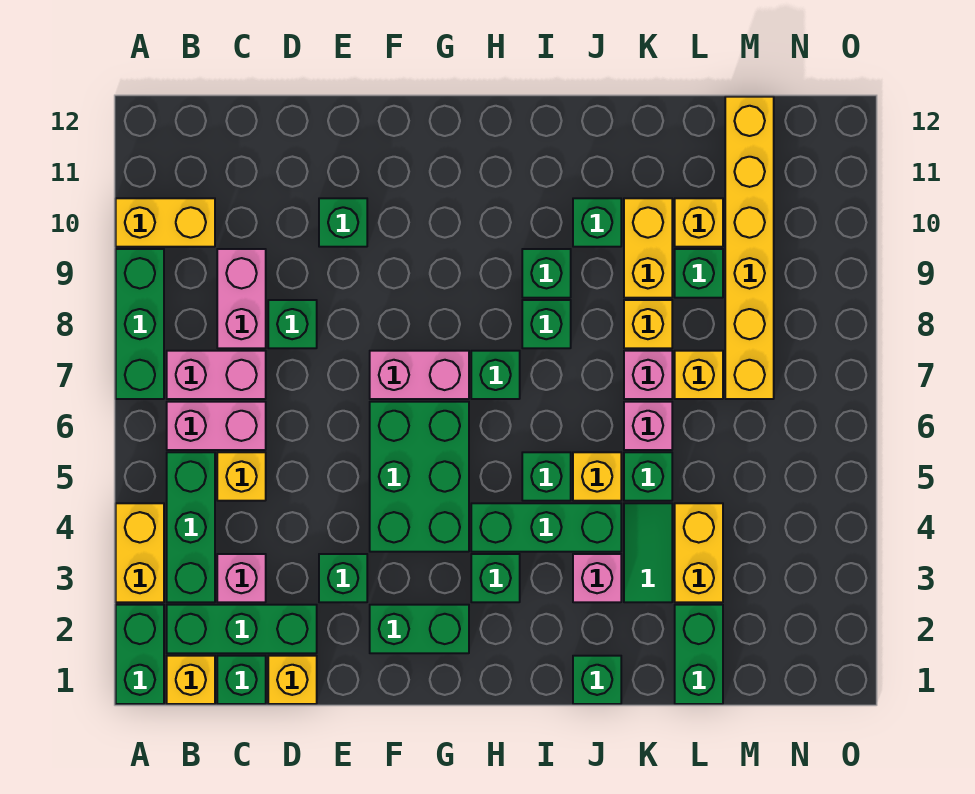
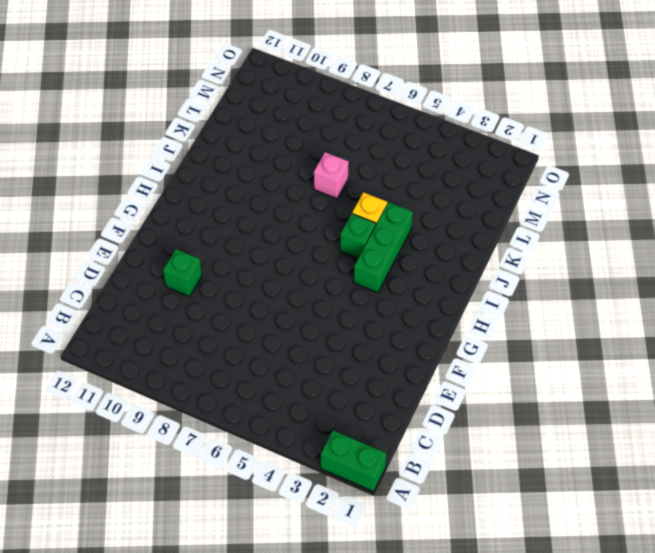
none -> yellow 1x2 brick [116,503,164,602]
none -> green 1x3 brick [116,249,164,399]
none -> yellow 1x2 brick [116,198,215,247]
none -> yellow 1x1 brick [167,656,215,704]

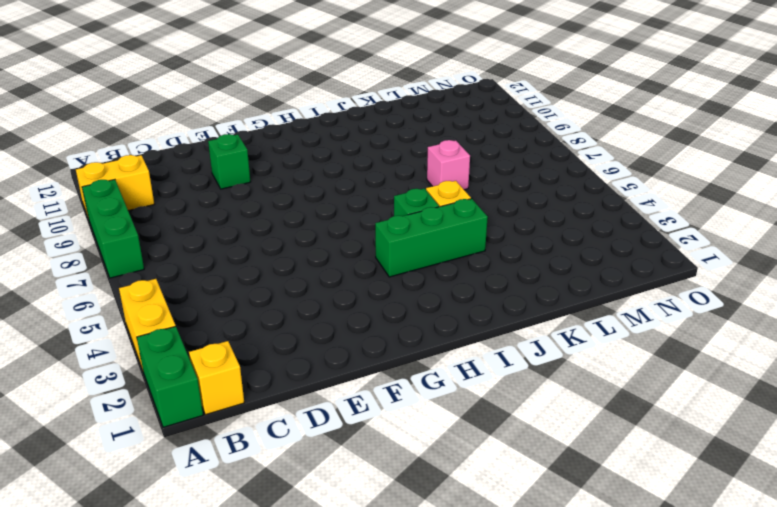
none -> green 1x3 brick [167,605,317,653]
none -> green 1x3 brick [167,452,215,602]
none -> pink 1x2 brick [167,402,266,450]
none -> pink 1x2 brick [167,351,266,399]

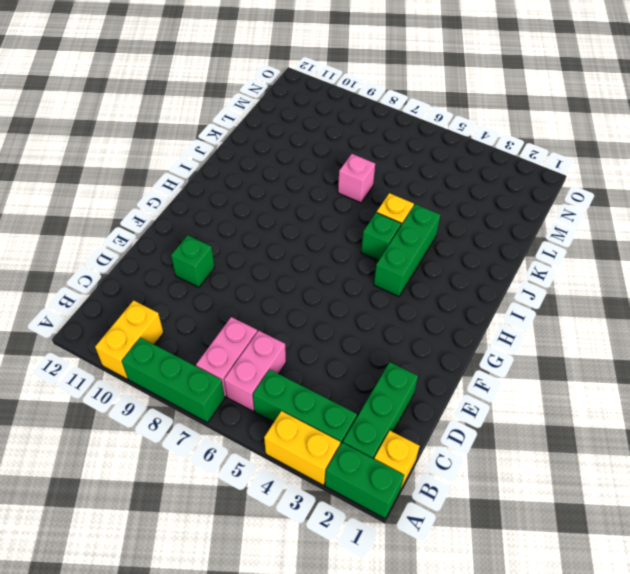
none -> green 1x1 brick [217,656,266,704]
none -> pink 1x1 brick [217,554,266,602]
none -> yellow 1x1 brick [217,452,266,501]
none -> pink 1x2 brick [217,249,266,348]

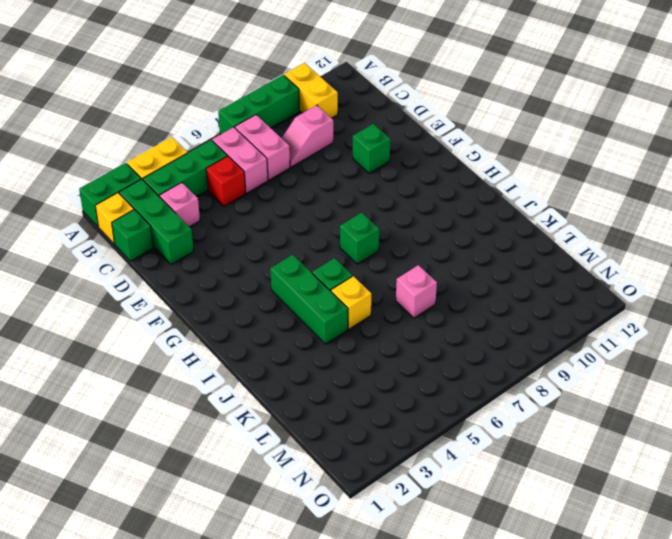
red 1x1 brick [206,156,246,206] -> yellow 1x1 brick [217,452,266,501]
pink 1x2 slope [282,105,333,167] -> pink 1x2 brick [217,249,266,348]
none -> yellow 1x1 brick [268,656,317,704]
none -> green 1x1 brick [268,300,317,348]
none -> green 1x1 brick [319,554,367,602]
none -> green 1x2 brick [370,605,469,653]

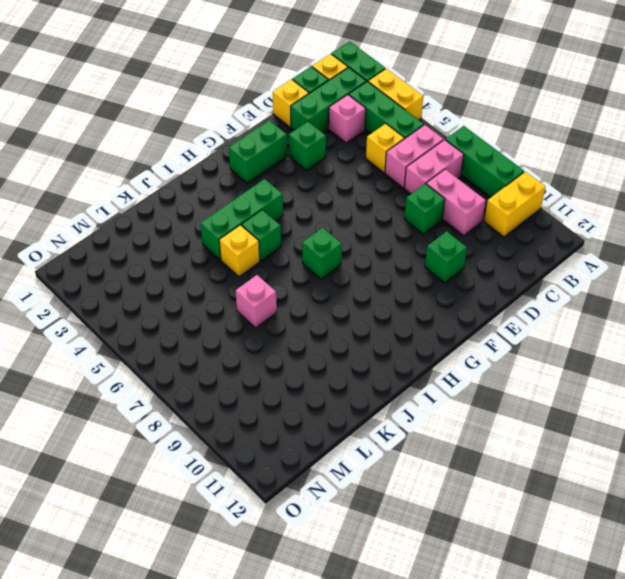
none -> green 2x3 brick [370,402,469,552]
none -> pink 1x2 brick [370,351,469,399]
none -> green 1x1 brick [471,554,520,602]
none -> green 1x1 brick [522,300,571,348]

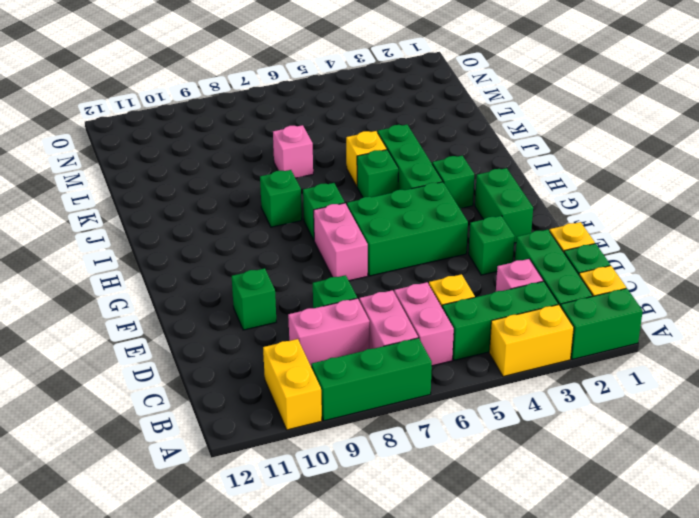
none -> green 1x1 brick [522,249,571,298]
none -> green 1x1 brick [573,656,621,704]
none -> pink 1x1 brick [573,554,621,602]
none -> green 1x1 brick [573,198,621,247]

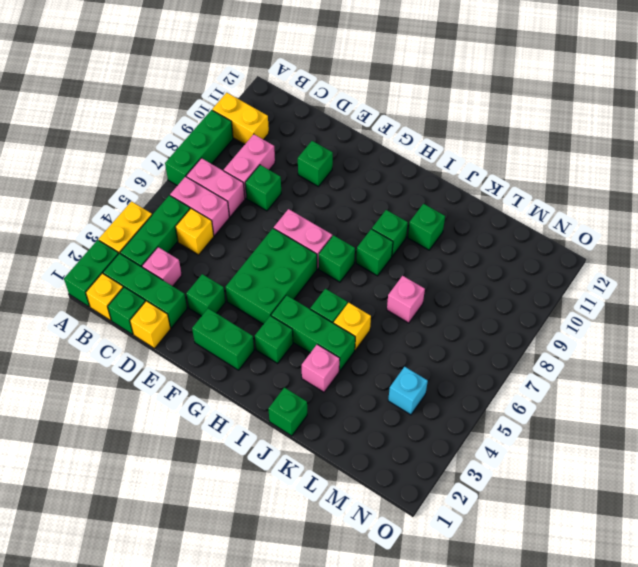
cyan 1x1 brick [388,367,428,415] -> none
none -> green 1x2 tile [624,503,672,602]
none -> green 1x1 brick [624,452,672,501]
none -> pink 1x1 brick [624,402,672,450]
none -> yellow 1x1 brick [624,300,672,348]

